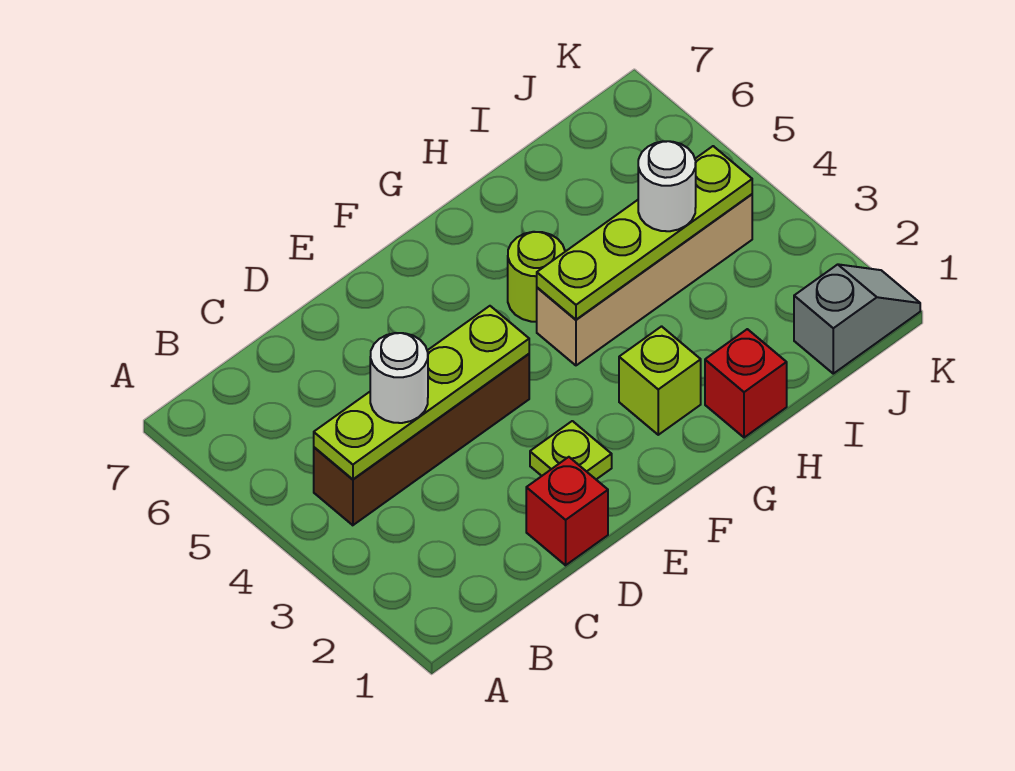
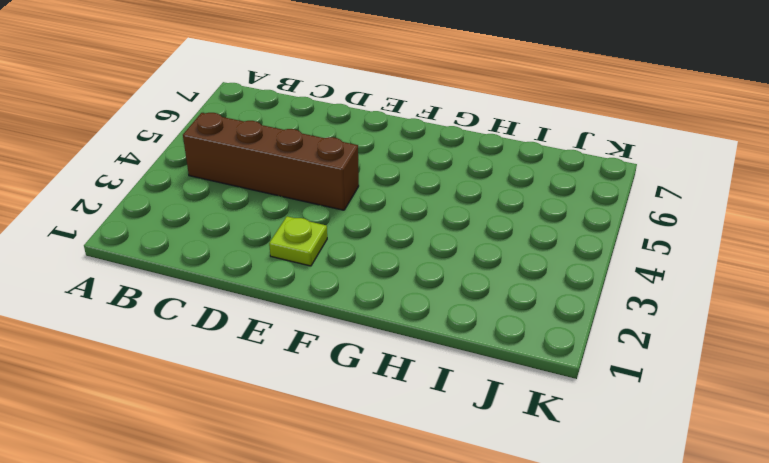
none -> red 1x1 brick [526,457,608,565]
none -> lime 1x1 brick [619,326,701,435]
none -> tan 1x4 brick [537,194,752,365]

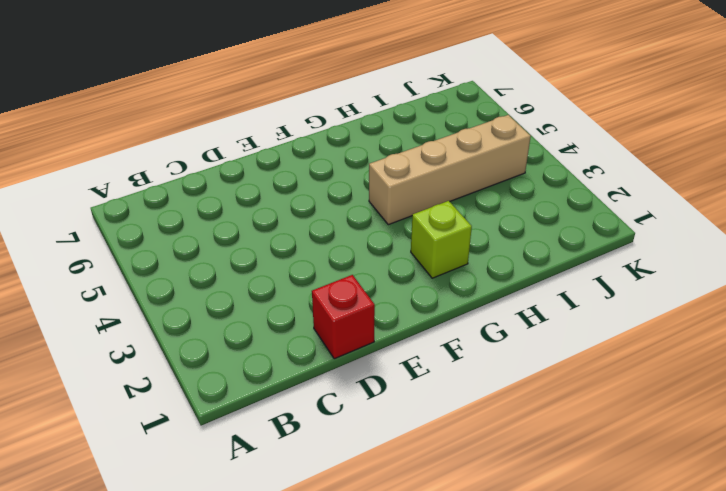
none -> brown 1x4 brick [314,354,529,525]
none -> lime 1x1 plate [530,421,612,479]
none -> lime 1x1 round brick [508,232,565,322]

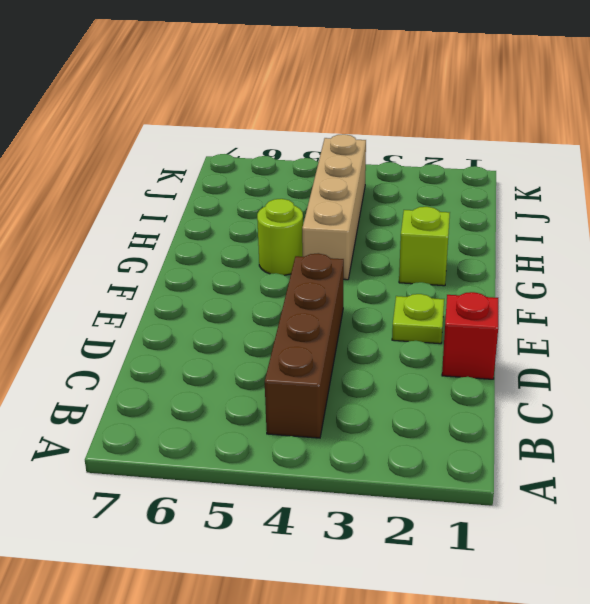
none -> red 1x1 brick [705,329,787,438]
none -> grey 1x2 slope [794,264,920,374]
none -> lime 1x4 plate [314,306,529,479]

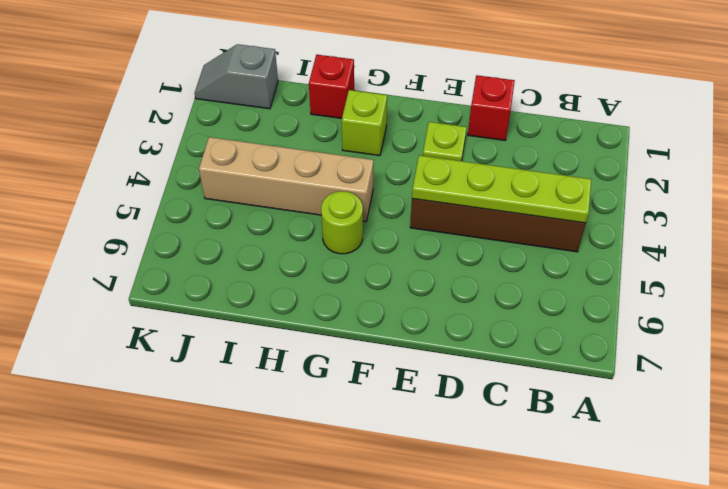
none -> lime 1x4 plate [537,146,752,320]
none -> white 1x1 round brick [370,333,428,423]
none -> white 1x1 round brick [638,141,696,231]

